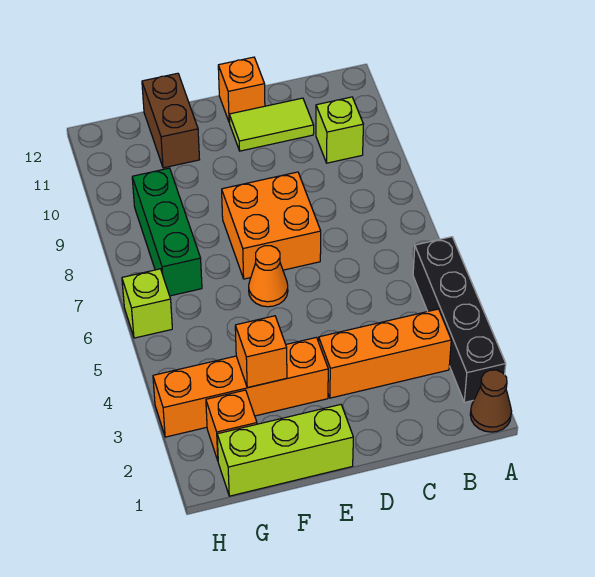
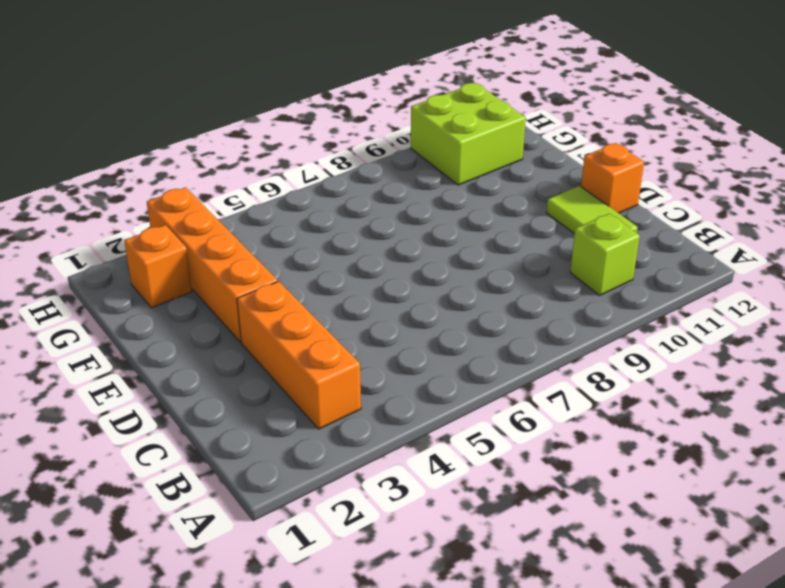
lime 2x2 brick [411,83,526,185] -> none
none -> brown 1x1 cone [470,370,511,432]
none -> black 1x4 brick [413,237,506,402]
none -> orange 2x2 brick [222,172,321,279]

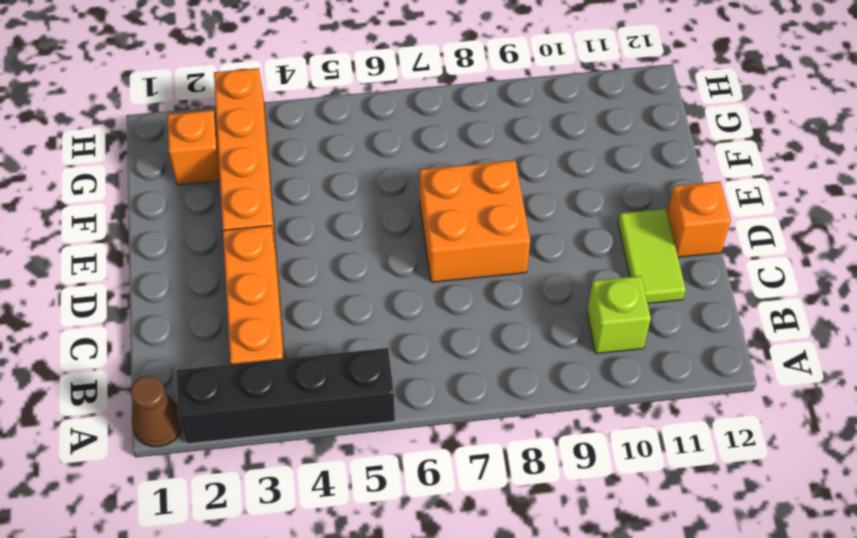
none -> lime 1x3 brick [217,405,353,496]
none -> orange 1x1 cone [249,246,288,307]
none -> brown 1x2 brick [142,73,200,168]

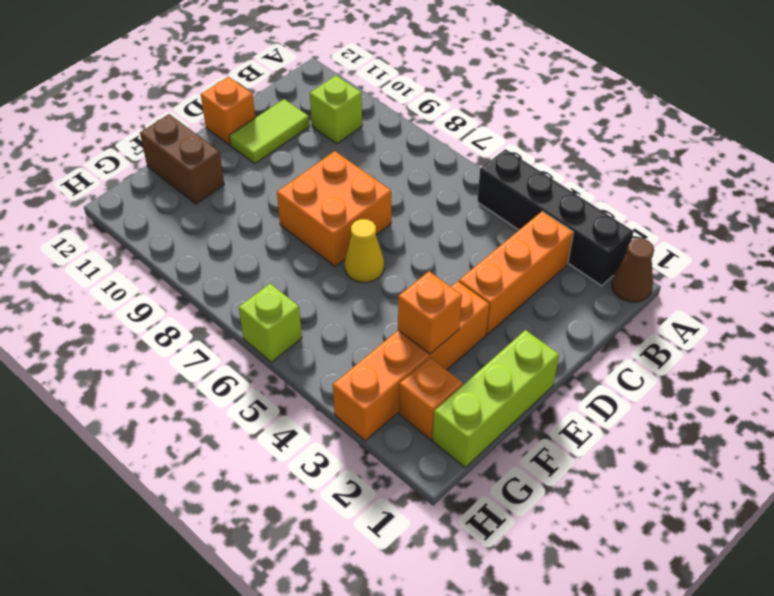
yellow 1x1 cone [345,219,384,282] -> orange 1x1 cone [249,246,288,307]
none -> green 1x3 brick [132,168,202,296]

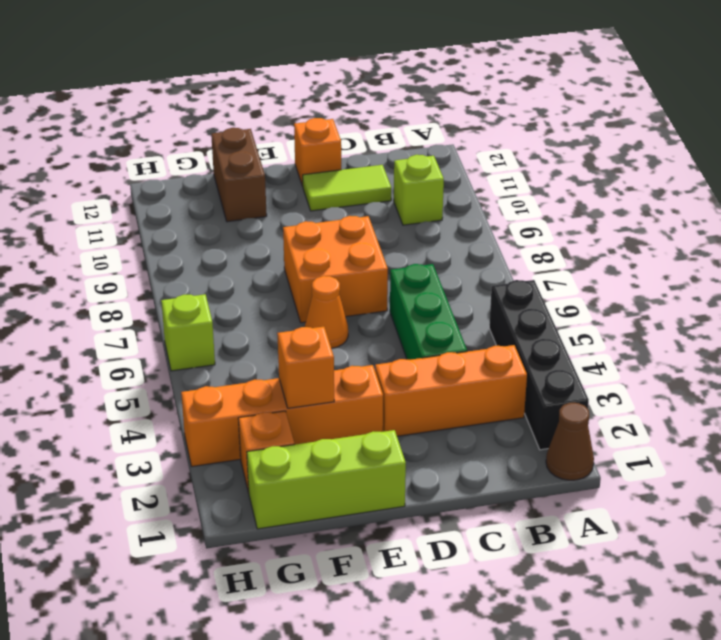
green 1x3 brick [390,264,467,360] -> green 1x3 brick moved to [132,168,202,296]

